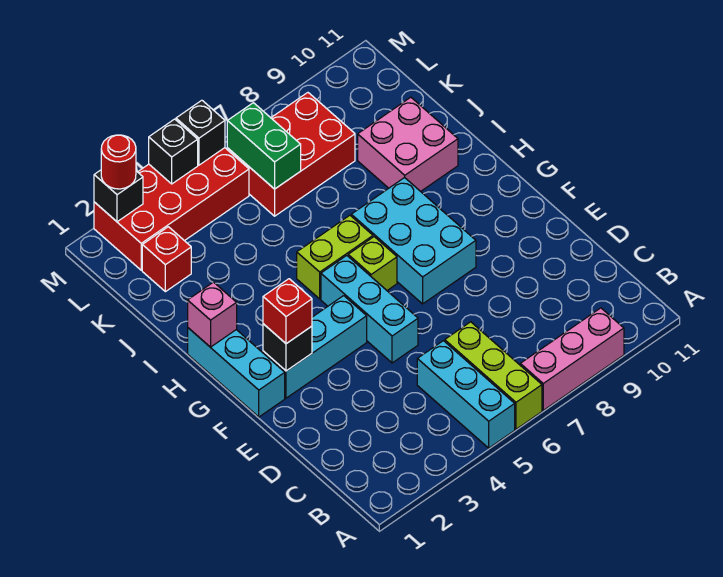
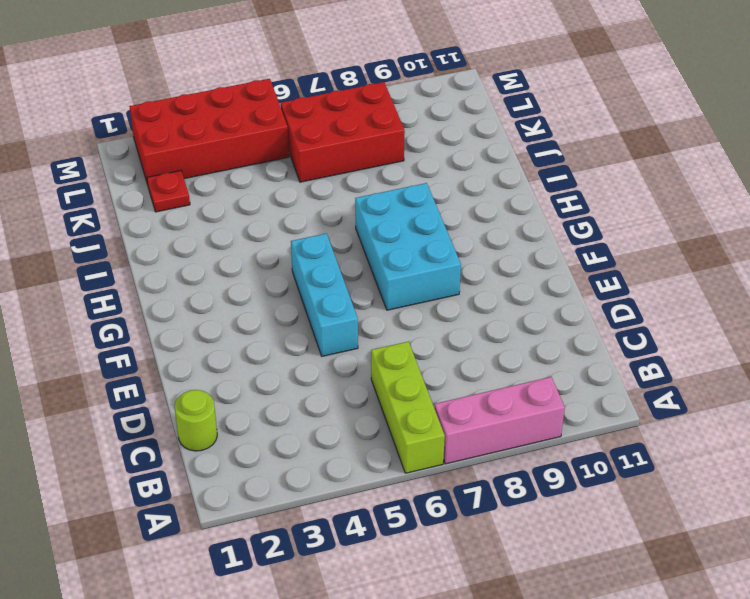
lime 1x1 round brick [175,390,217,451] -> none
red 1x1 plate [147,171,190,212] -> red 1x1 brick [142,227,191,292]
none -> cyan 1x3 brick [417,341,515,448]
none -> cyan 1x3 brick [188,328,285,417]
none -> cyan 1x3 brick [263,296,367,398]

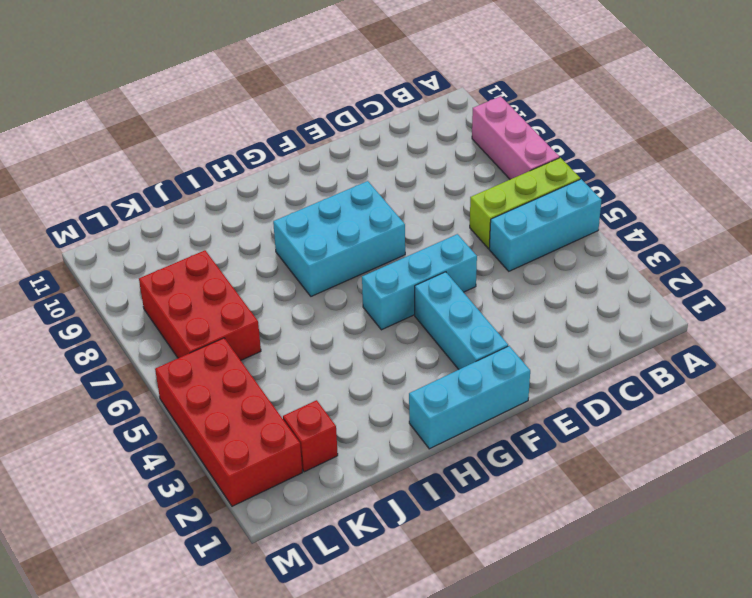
none -> lime 1x1 brick [348,237,397,290]
none -> lime 1x2 brick [297,215,373,299]
none -> pink 2x2 brick [358,97,458,191]

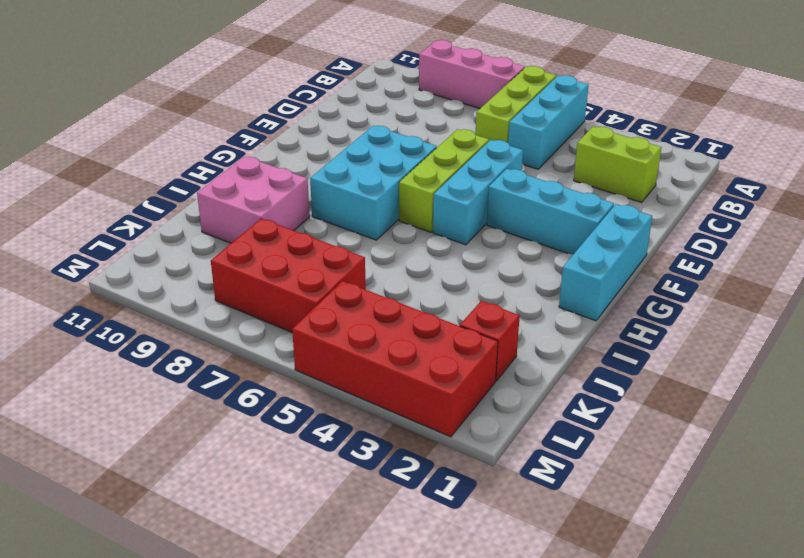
lime 1x2 brick [574,127,661,202] -> lime 1x2 brick moved to [297,215,373,299]
lime 1x3 brick [399,129,489,232] -> lime 1x1 brick [348,237,397,290]
none -> black 1x1 brick [263,324,312,371]
none -> pink 1x1 brick [188,282,237,347]
none -> green 1x2 brick [227,103,301,189]

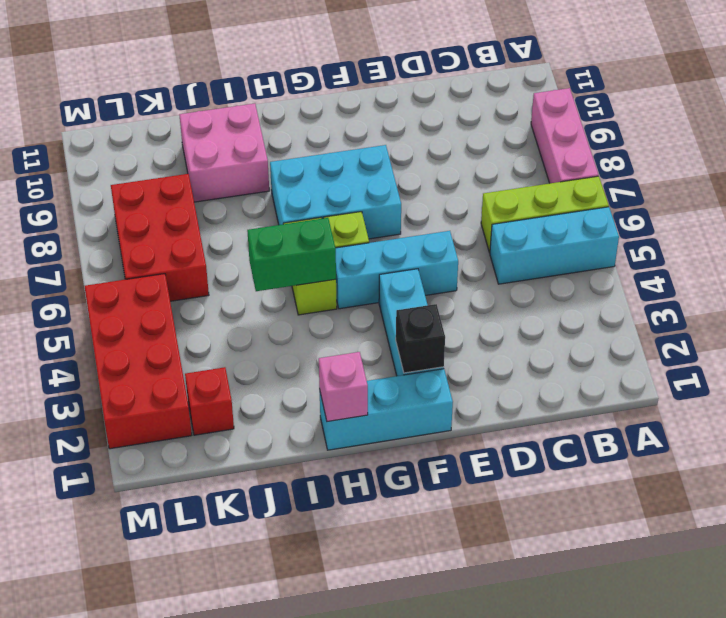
green 1x2 brick [247,218,336,291] -> green 1x2 brick moved to [227,103,301,189]
none -> black 1x1 brick [94,170,143,222]
none -> black 1x1 brick [149,119,198,184]
none -> black 1x1 brick [176,100,225,165]

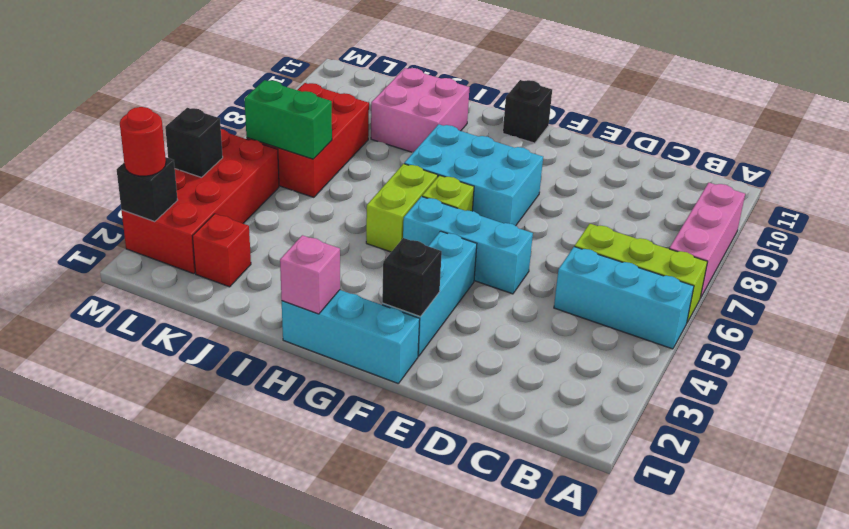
black 1x1 brick [503,80,552,143] -> black 1x1 brick moved to [176,100,225,165]
none -> red 1x1 brick [263,279,312,344]

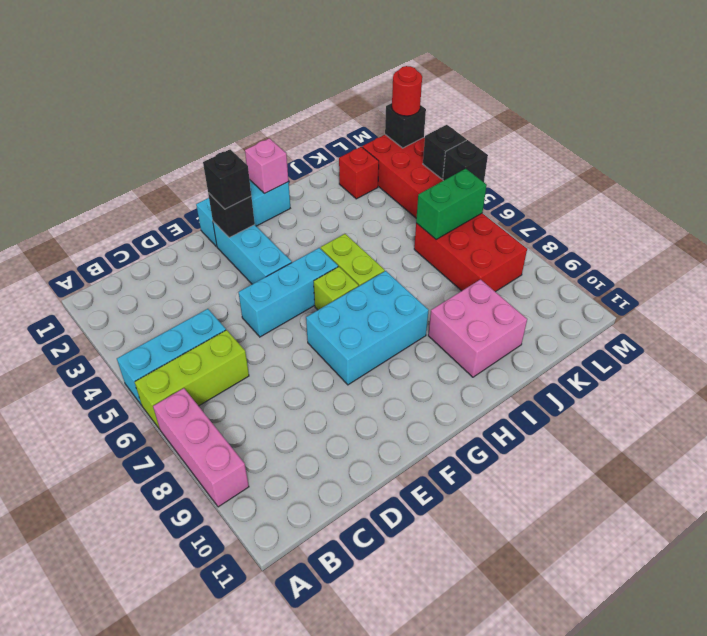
black 1x1 brick [203,149,251,209] -> red 1x1 brick [263,279,312,344]

